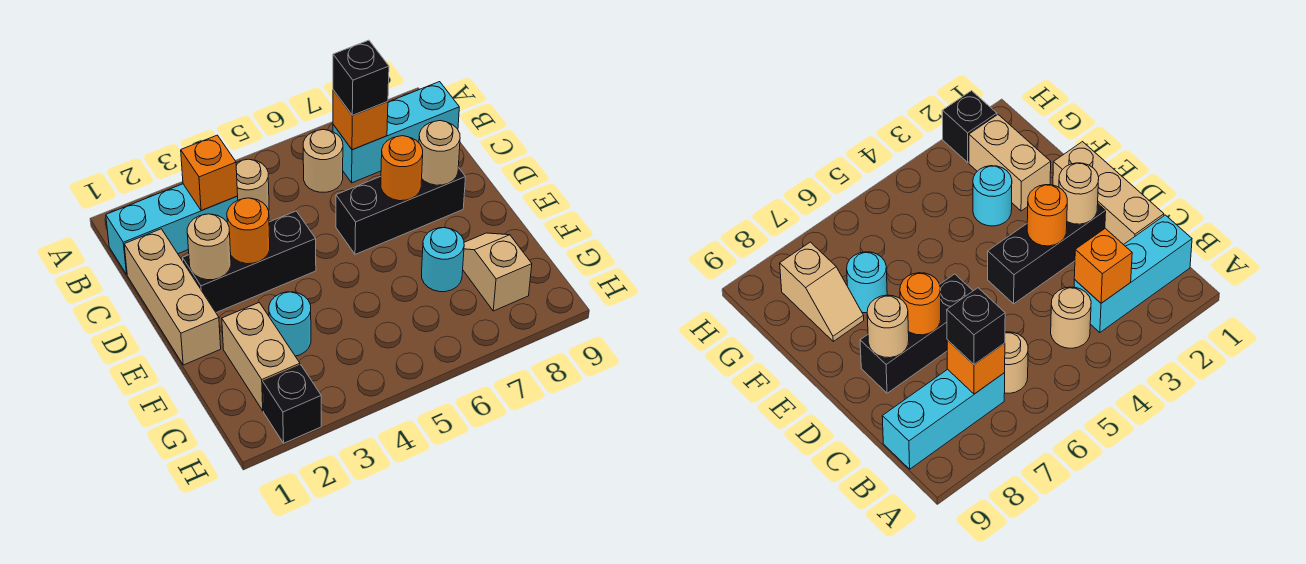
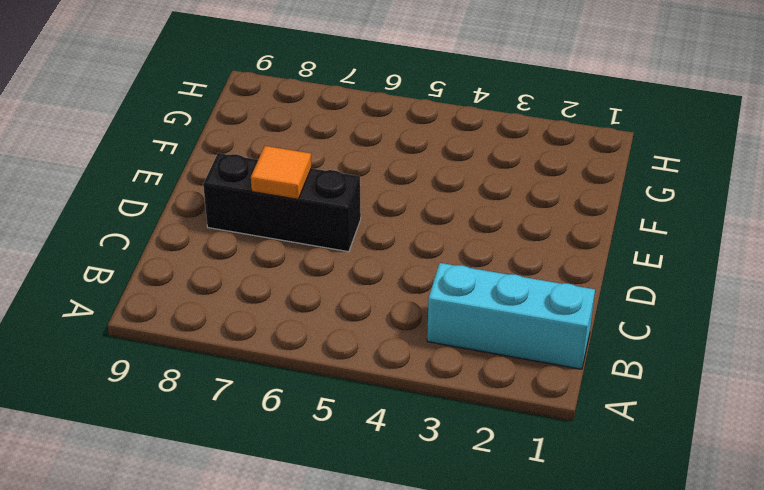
orange 1x1 tile [251,146,311,199] -> orange 1x1 round brick [381,136,423,201]
none -> tan 1x1 round brick [236,159,269,210]
none -> tan 1x1 round brick [303,129,343,192]
none -> cyan 1x3 brick [333,82,459,183]

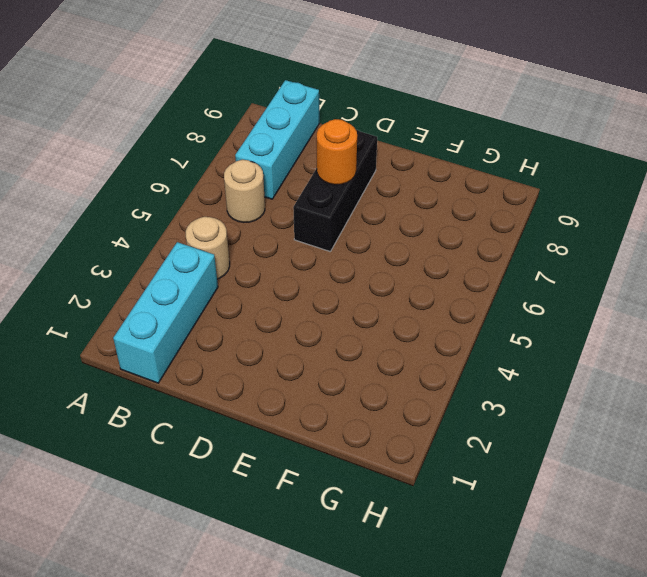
none -> tan 1x3 brick [124,229,221,365]
none -> black 1x3 brick [183,211,316,313]
none -> tan 1x2 brick [222,303,300,411]

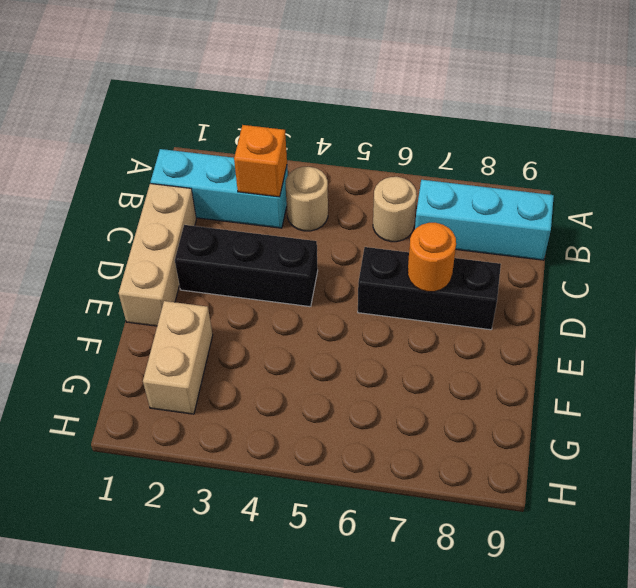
none -> cyan 1x1 round brick [269,292,311,356]
none -> cyan 1x1 round brick [422,228,464,292]
none -> tan 1x2 slope [463,233,532,311]

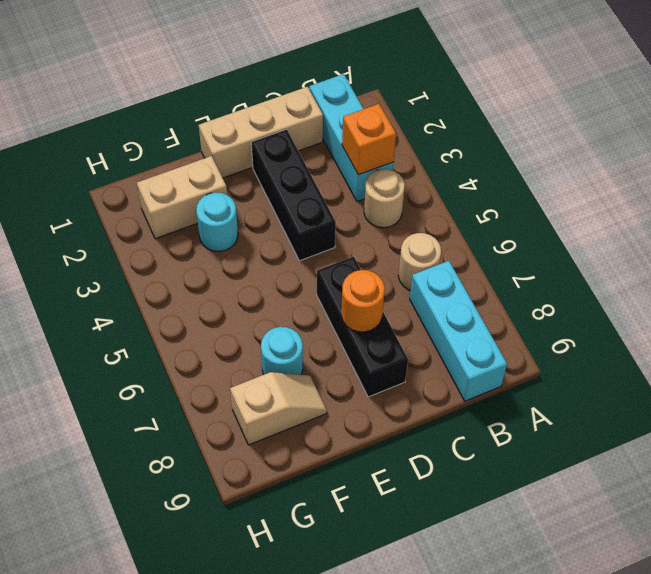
none -> black 1x1 brick [263,365,321,443]
none -> orange 1x1 brick [333,90,388,150]
none -> tan 1x1 round brick [187,214,231,280]

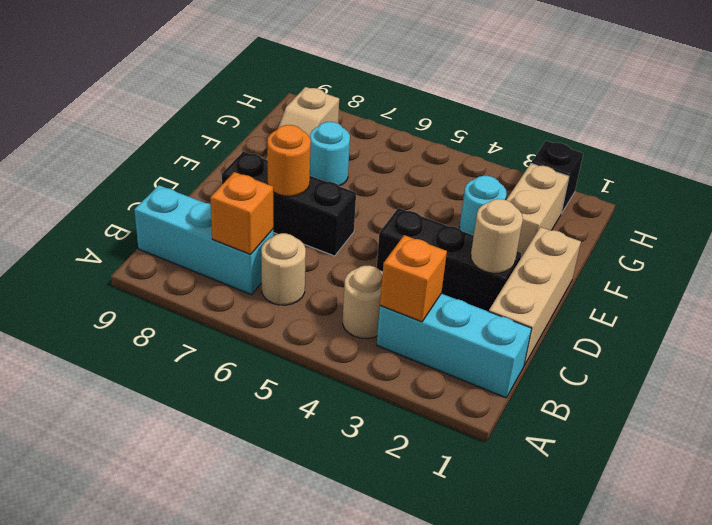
none -> orange 1x1 round brick [227,198,270,264]
none -> tan 1x1 round brick [419,121,460,185]
none -> black 1x1 brick [333,40,389,115]

